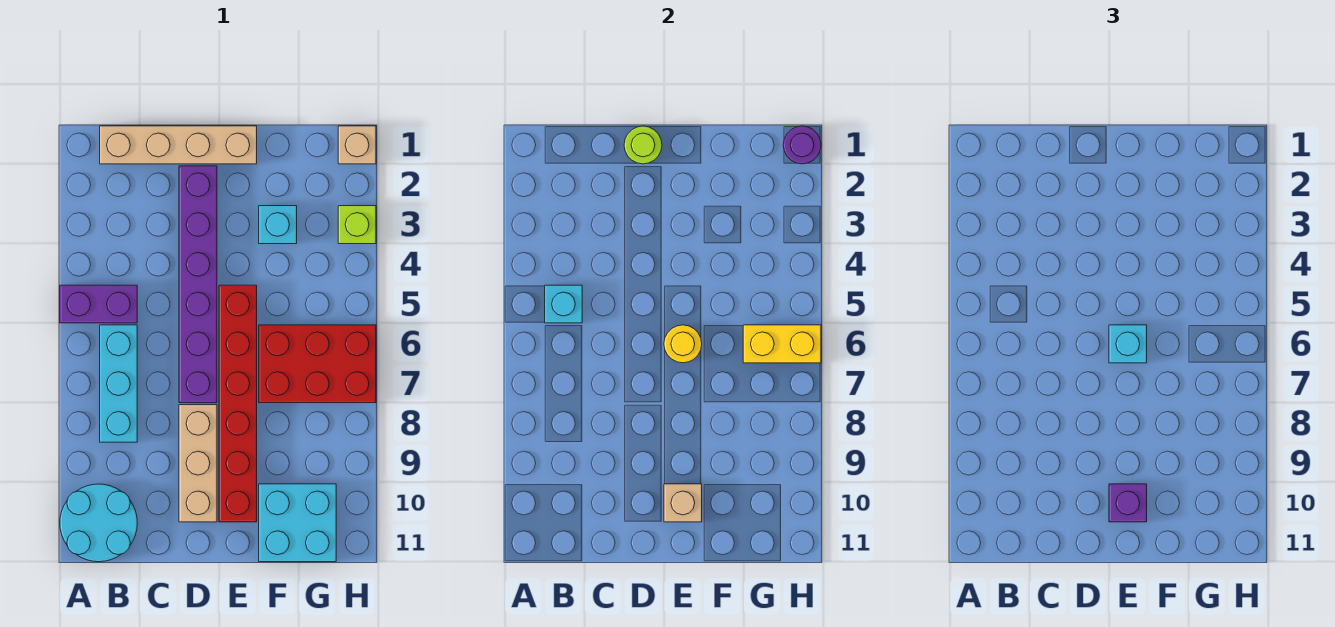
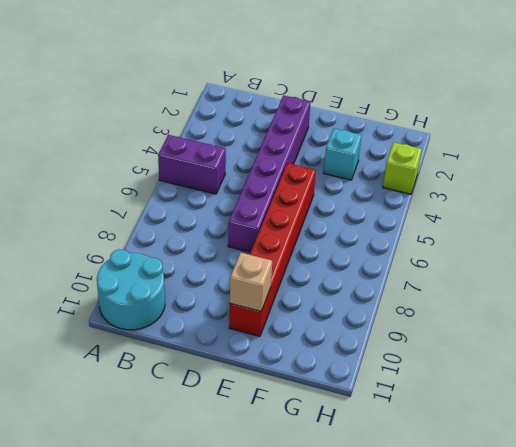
none -> tan 1x4 brick [100,126,257,164]
none -> cyan 1x3 brick [100,325,137,442]
none -> tan 1x3 brick [179,405,217,522]

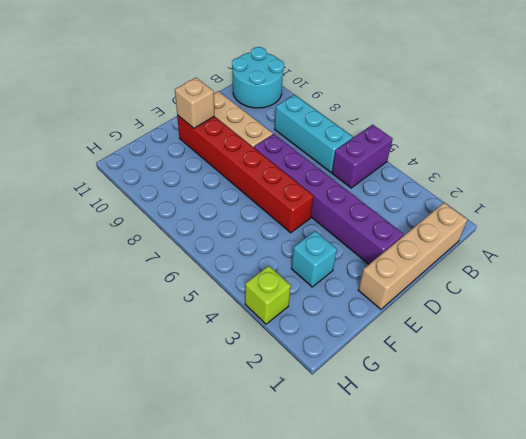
none -> red 2x3 brick [259,325,376,403]
none -> cyan 2x2 brick [259,484,336,562]
none -> tan 1x1 brick [338,126,376,164]

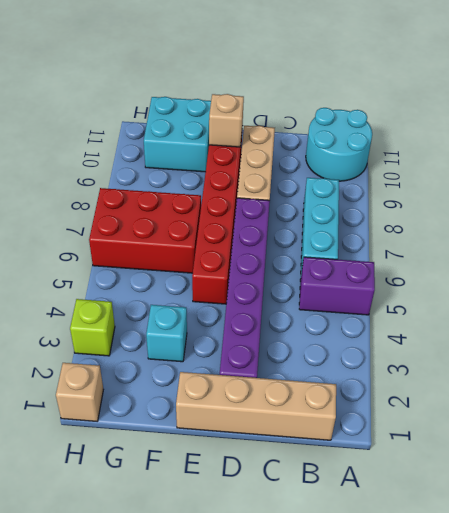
none -> cyan 1x1 brick [545,285,582,323]
none -> lime 1x1 round brick [624,126,662,164]
none -> yellow 1x1 round brick [664,325,702,363]

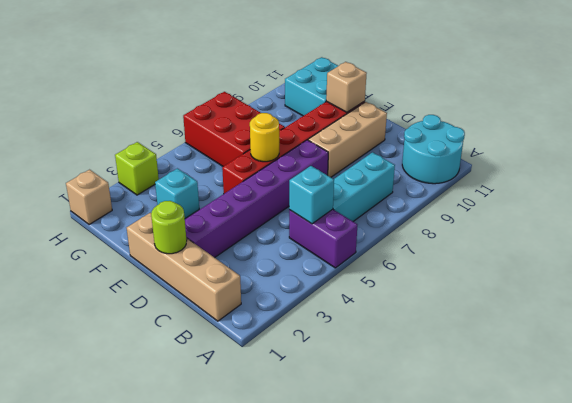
none -> yellow 1x2 brick [743,325,821,363]
none -> purple 1x1 round brick [783,126,821,164]
none -> cyan 1x1 brick [1109,325,1147,363]

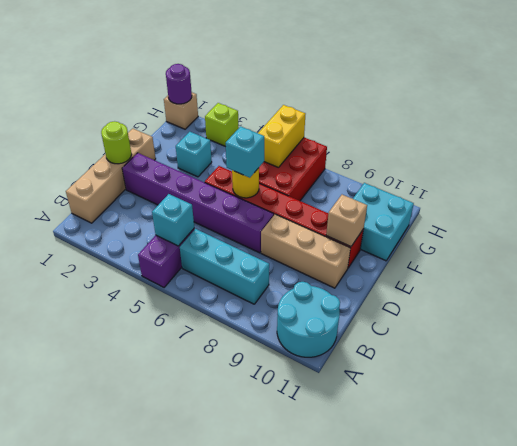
none -> purple 1x1 brick [1109,484,1147,522]

